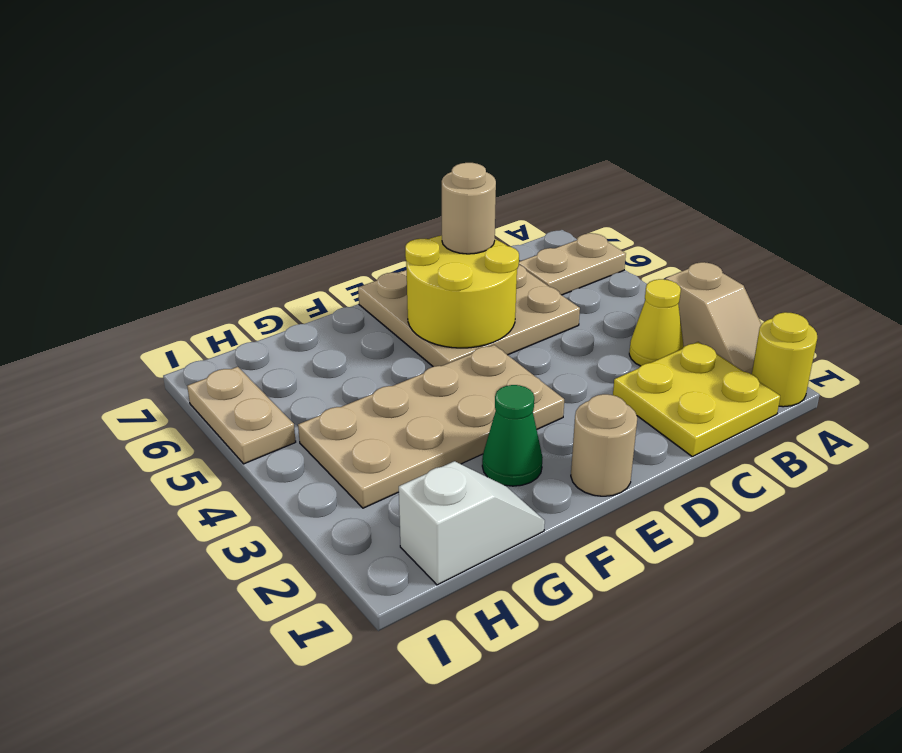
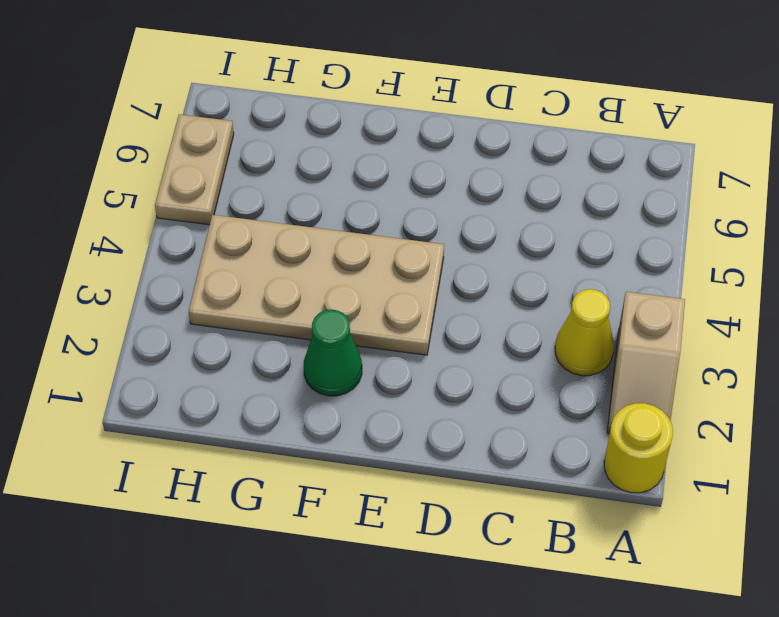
none -> tan 1x2 plate [519,233,626,295]
none -> yellow 2x2 plate [613,342,780,457]
none -> tan 3x3 plate [358,265,580,367]

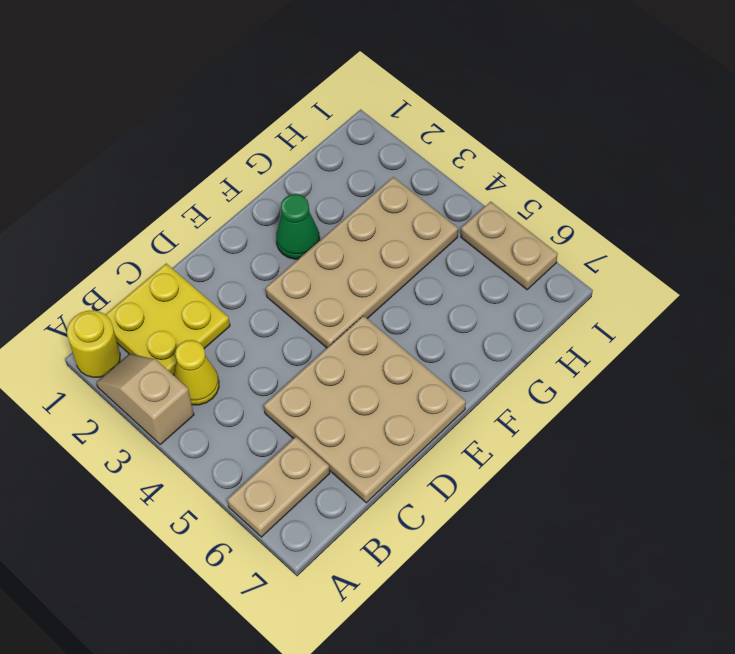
none -> tan 1x1 round brick [571,394,637,496]
none -> white 1x2 slope [399,461,545,585]
none -> yellow 2x2 round brick [405,235,519,348]

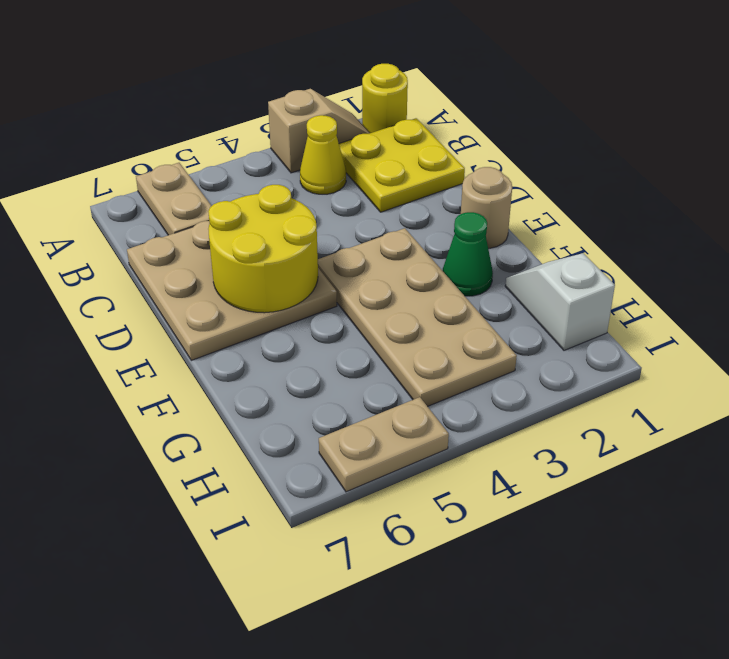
none -> tan 1x1 round brick [442,163,496,254]

